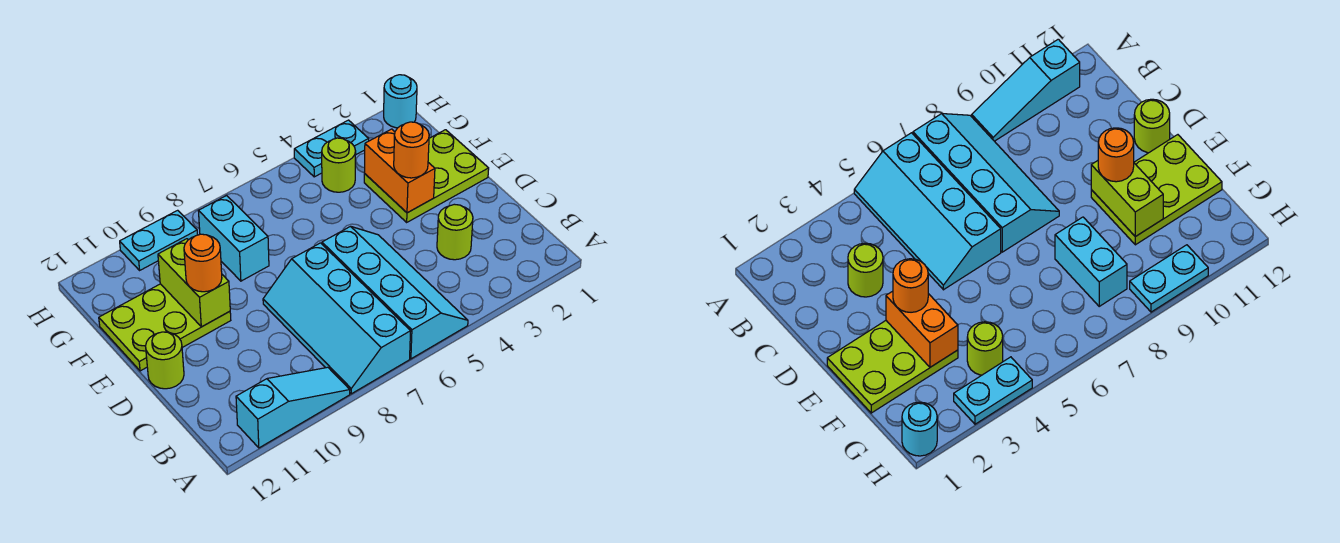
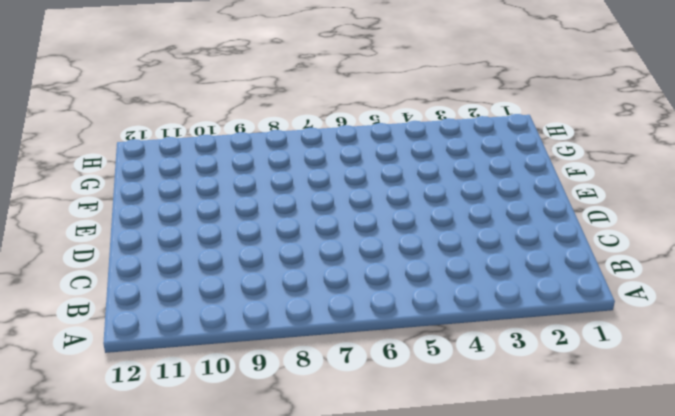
none -> cyan 2x4 slope [322,226,468,359]
none -> cyan 2x4 slope [263,243,411,394]
none -> cyan 1x3 slope [236,367,350,448]

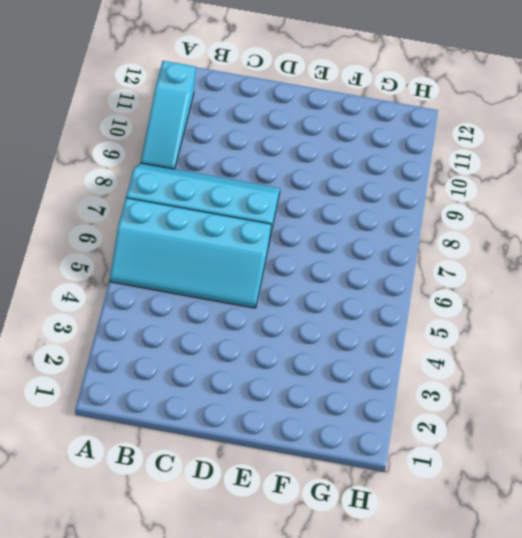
none -> lime 1x1 round brick [437,204,473,260]
none -> lime 1x1 round brick [146,332,184,389]
none -> lime 2x3 plate [364,130,489,222]

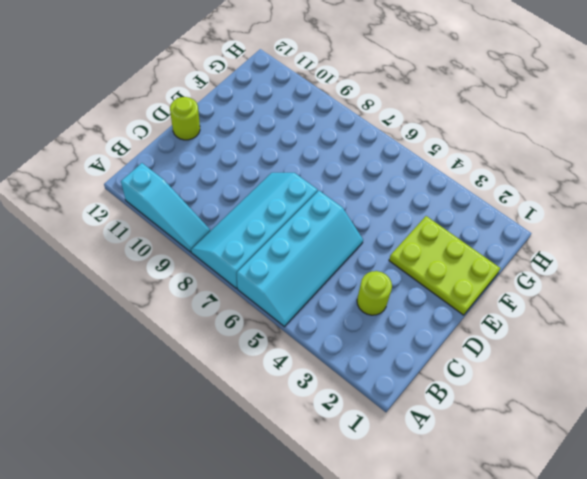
none -> lime 2x3 plate [99,284,231,371]
none -> cyan 1x2 brick [198,196,269,281]
none -> lime 1x1 round brick [322,138,356,192]

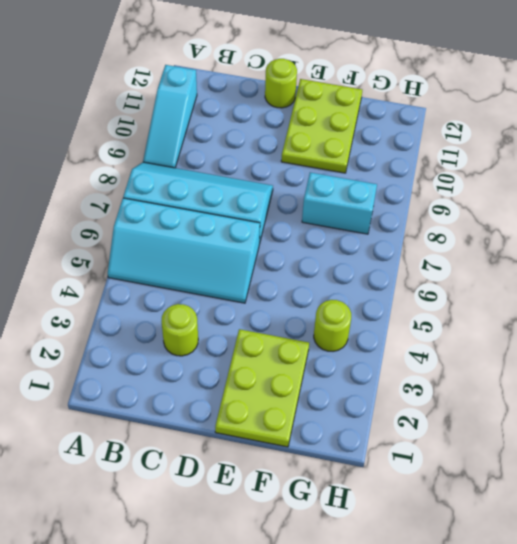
none -> cyan 1x1 round brick [384,75,417,128]
none -> cyan 1x2 plate [294,120,369,177]
none -> cyan 1x2 plate [120,210,197,270]

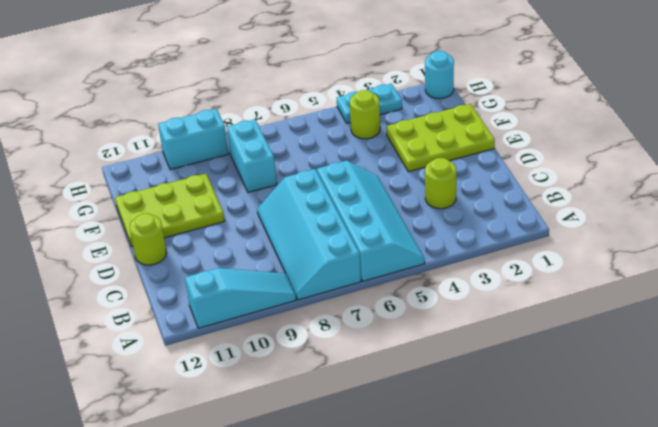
cyan 1x2 brick [158,109,228,170] -> cyan 1x2 plate [120,210,197,270]
none -> orange 1x2 brick [364,129,435,213]
none -> lime 1x2 brick [158,239,230,327]
none -> orange 1x1 round brick [394,122,429,178]

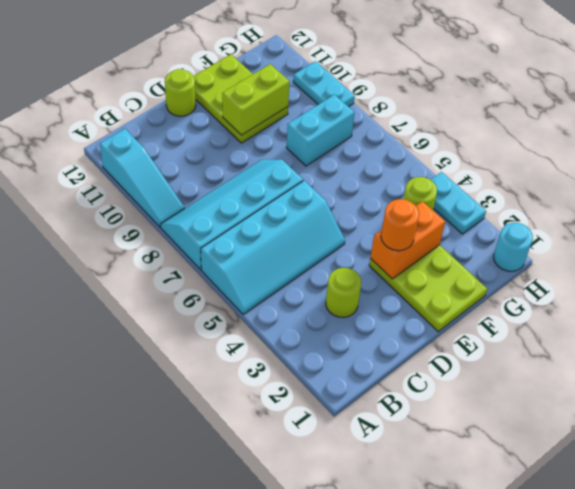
none -> orange 1x1 round brick [184,234,222,292]

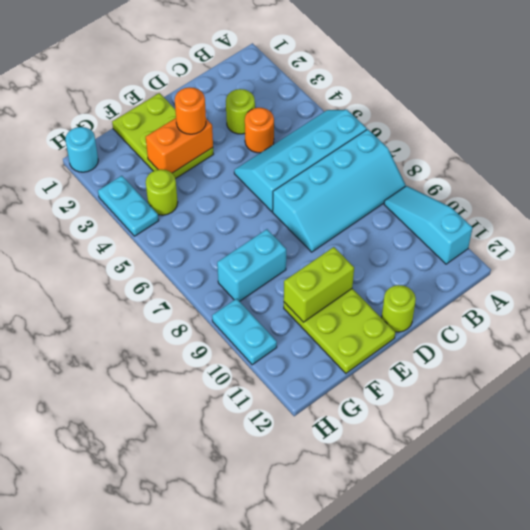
orange 1x1 round brick [245,108,274,153] -> orange 1x1 round brick moved to [184,234,222,292]

